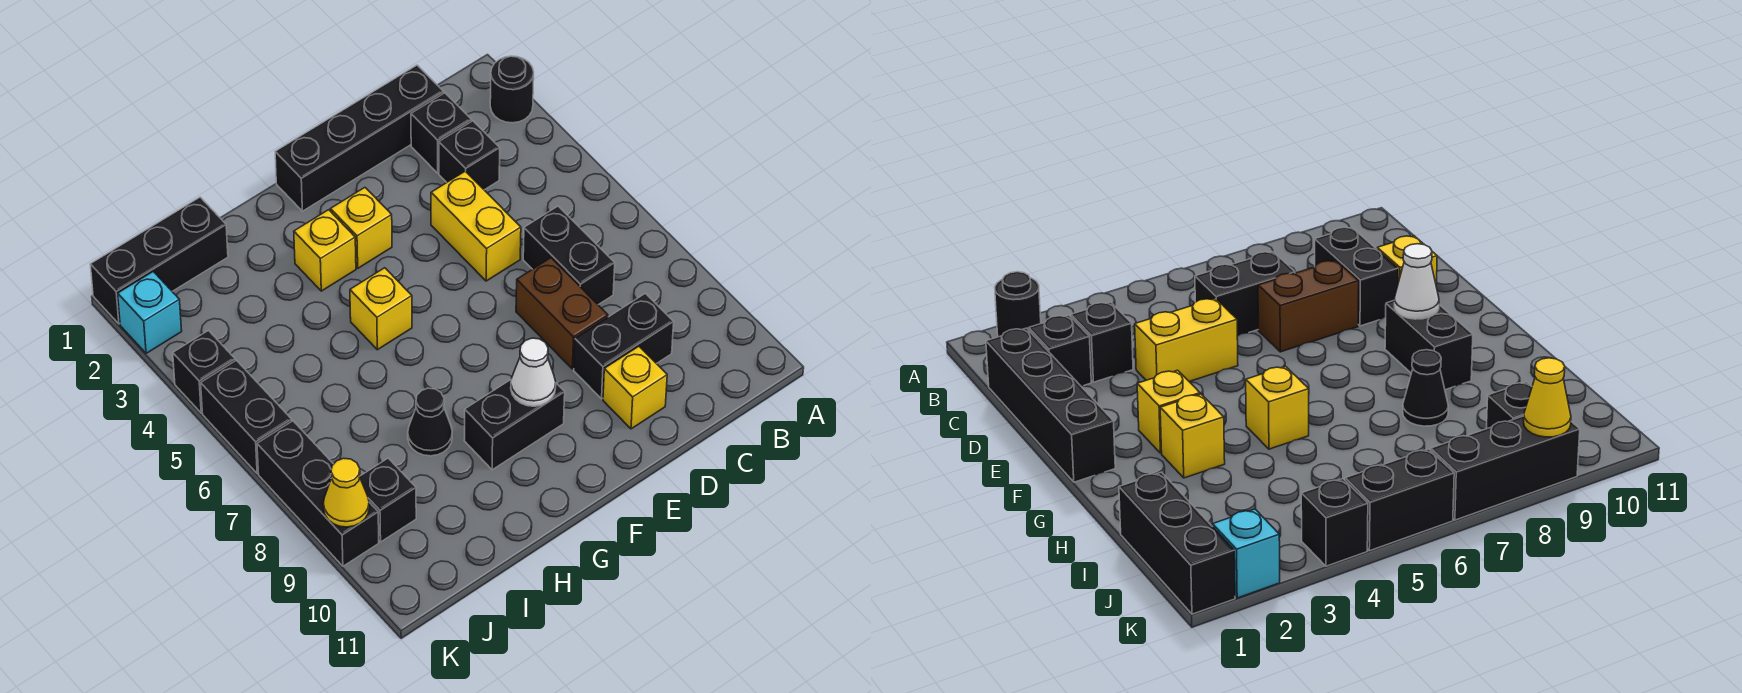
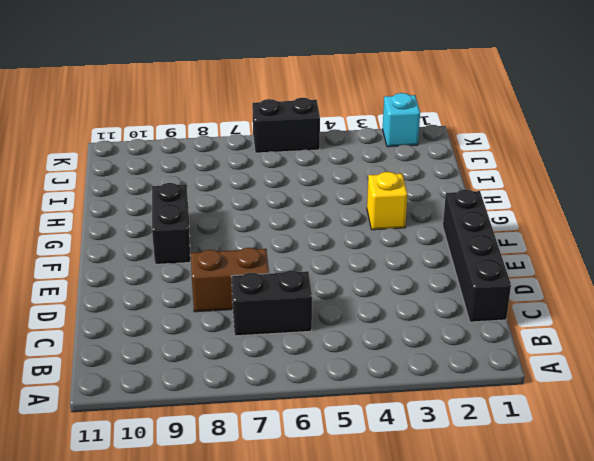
none -> black 1x1 round brick [490,56,534,123]
none -> black 1x1 brick [411,93,472,173]
none -> black 1x1 brick [439,121,500,190]

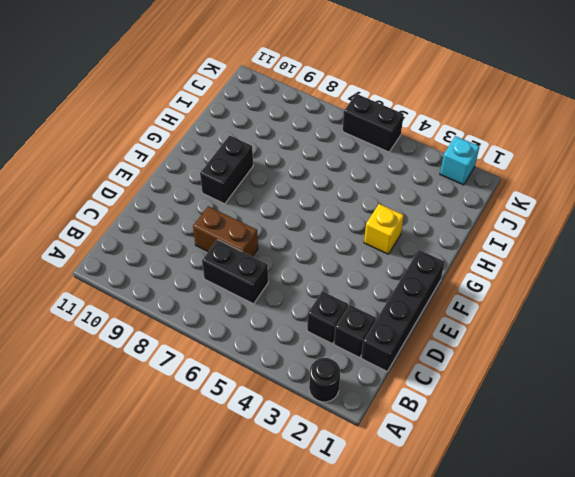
none -> black 1x2 brick [574,293,674,399]
none -> yellow 1x2 brick [431,171,521,281]
none -> yellow 1x1 brick [603,346,667,429]

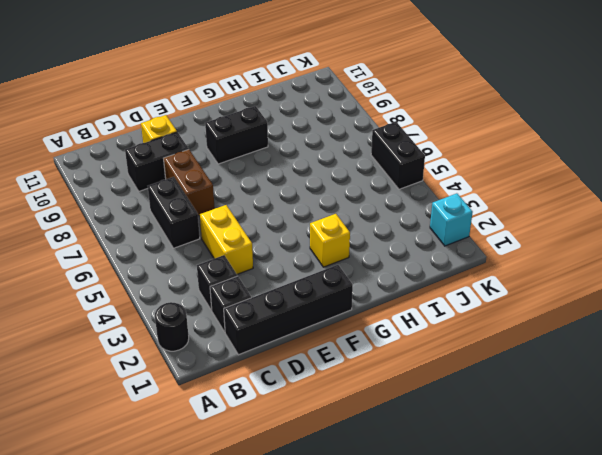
none -> yellow 1x1 brick [330,188,392,268]
none -> yellow 1x1 brick [350,268,412,350]
none -> black 1x1 cone [408,388,452,456]

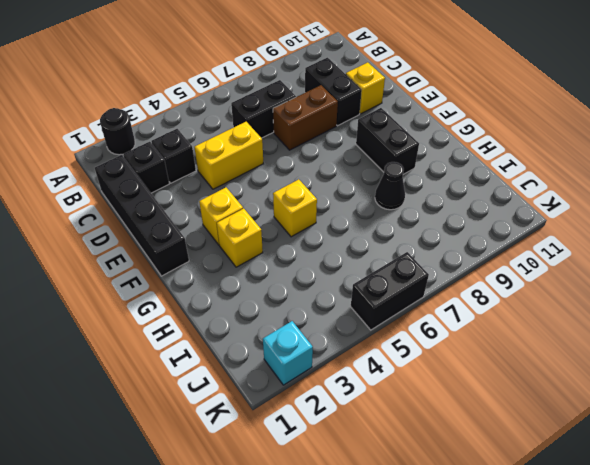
none -> black 1x3 brick [90,197,228,324]
none -> black 1x1 brick [360,458,416,542]
none -> black 1x1 brick [173,331,235,413]

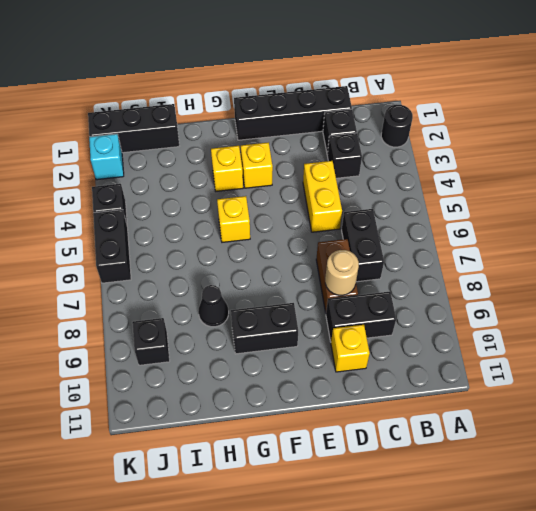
tan 1x1 round brick [325,250,359,295] -> none
none -> black 1x3 brick [257,421,379,566]
none -> white 1x1 cone [511,338,556,406]
none -> yellow 1x1 cone [323,458,369,527]

